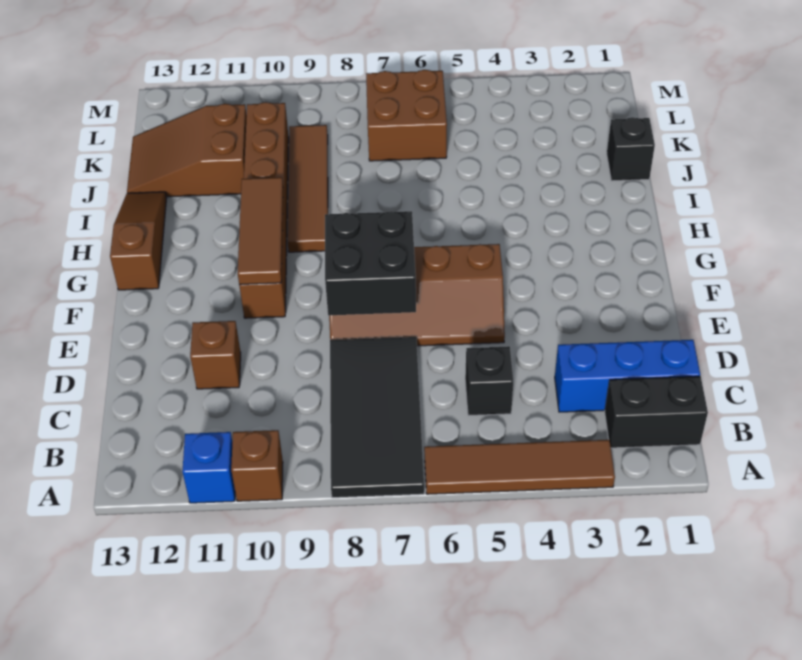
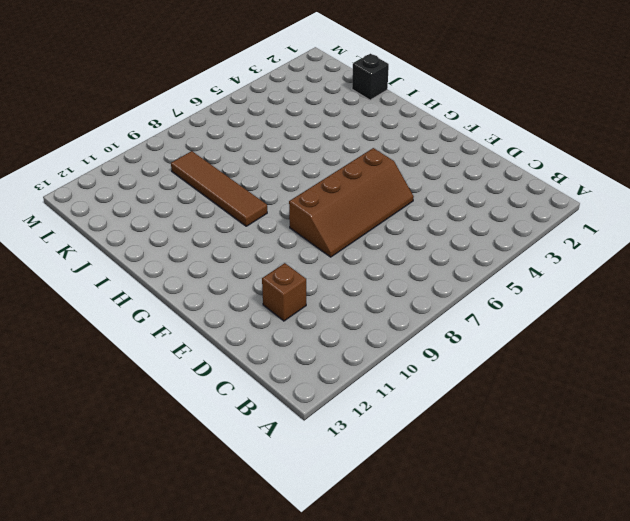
none -> brown 1x4 tile [424,440,615,494]
none -> black 2x4 tile [330,337,424,498]
none -> brown 1x1 brick [231,430,283,501]

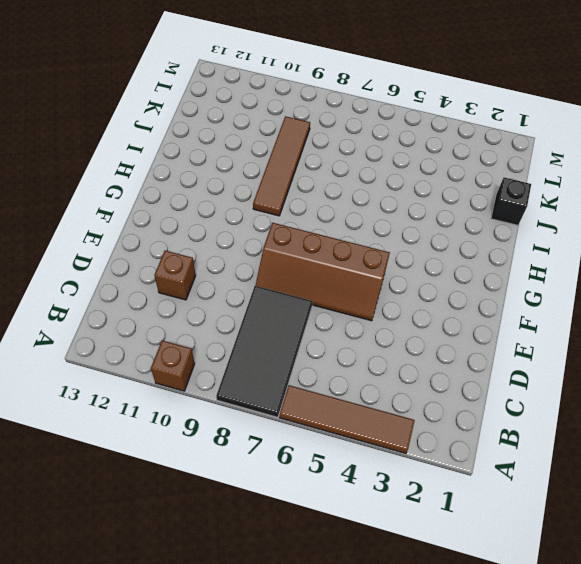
none -> blue 1x1 brick [182,432,235,503]
none -> black 1x2 brick [605,376,708,448]
none -> blue 1x3 brick [555,340,700,412]

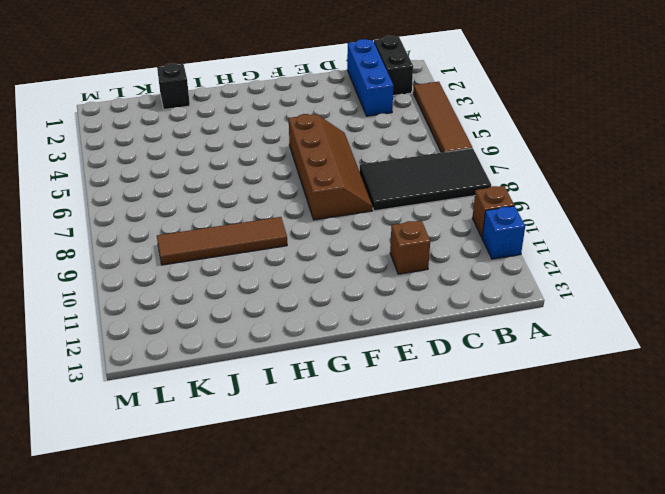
none -> black 1x1 brick [465,346,513,416]
none -> brown 1x6 brick [239,102,289,318]
none -> brown 1x3 slope [110,192,167,290]

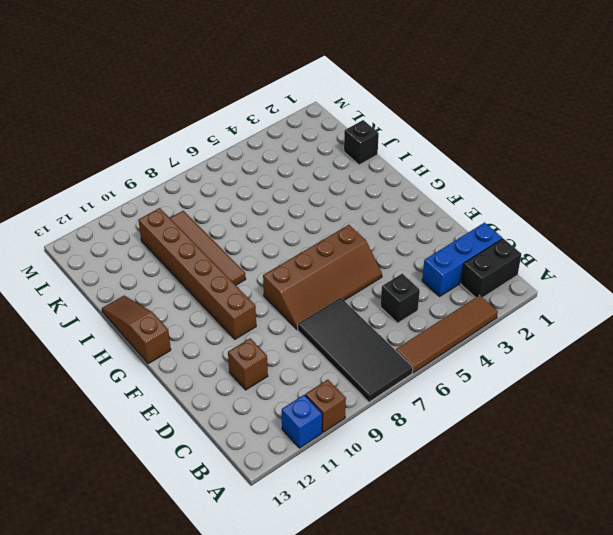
none -> brown 2x3 slope [127,104,247,197]
none -> brown 2x2 brick [366,70,447,161]
none -> black 2x2 brick [325,211,416,315]

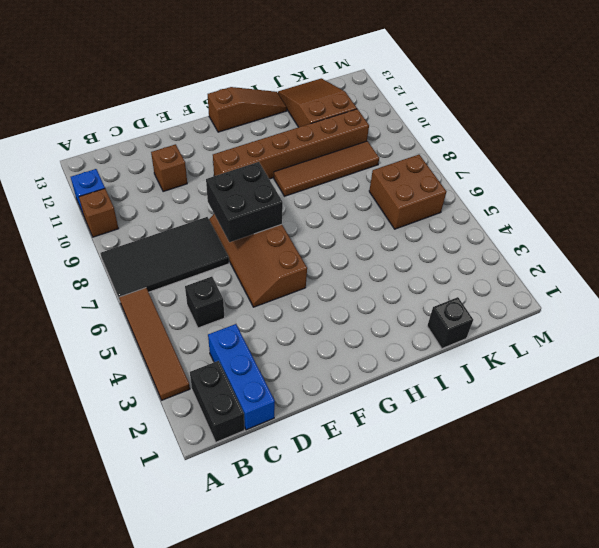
none -> brown 1x3 tile [238,177,283,285]

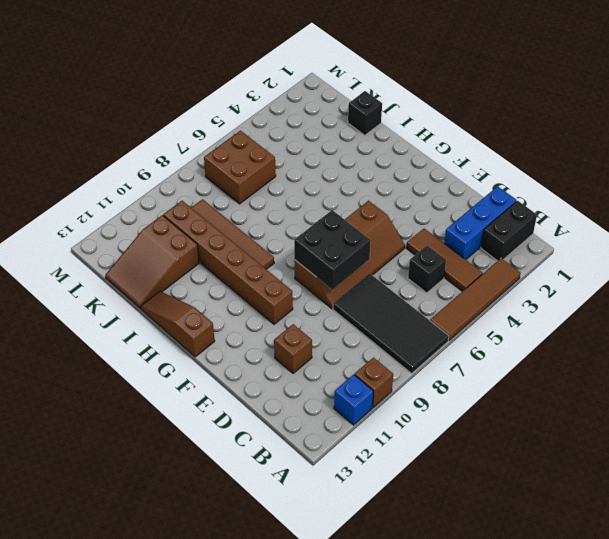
brown 1x3 tile [407,229,483,292] -> brown 1x3 tile moved to [238,177,283,285]

